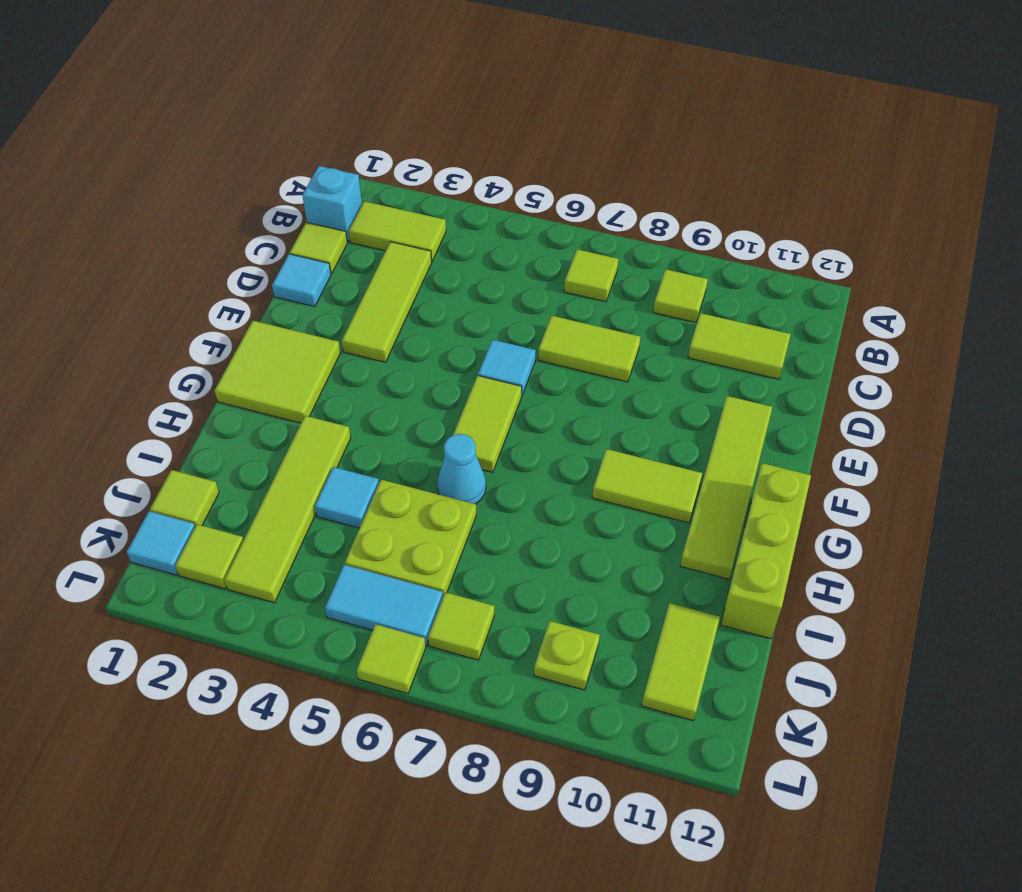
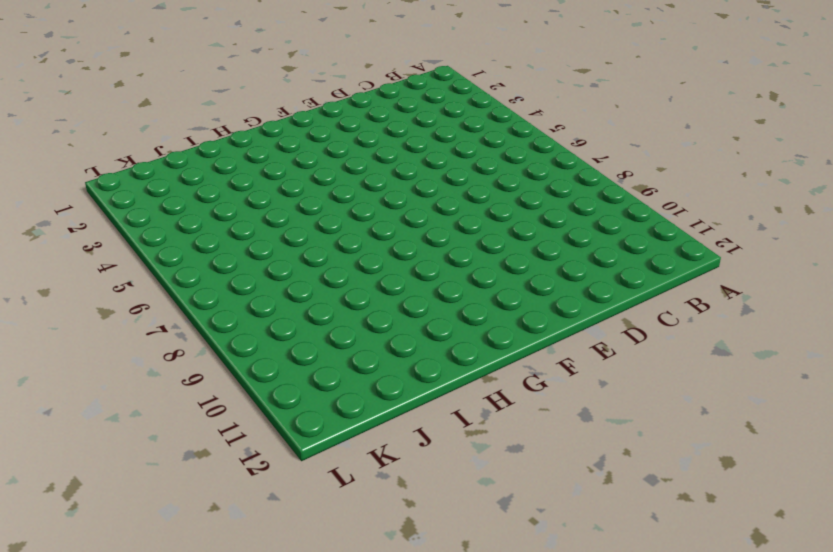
none -> cyan 1x1 brick [302,166,362,242]
none -> lime 1x2 tile [349,201,446,261]
none -> lime 1x1 tile [564,249,618,302]

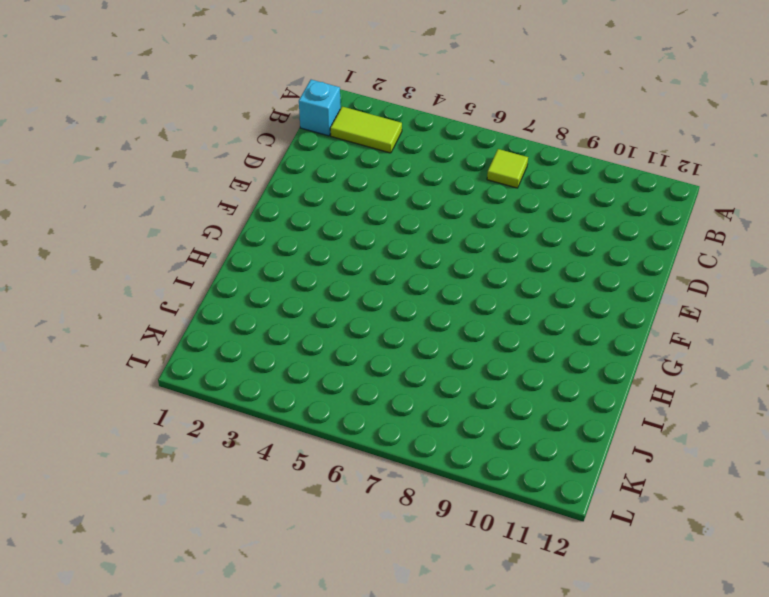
none -> lime 1x1 tile [653,269,708,322]
none -> lime 1x1 tile [290,222,347,274]
none -> lime 1x3 tile [342,242,432,362]

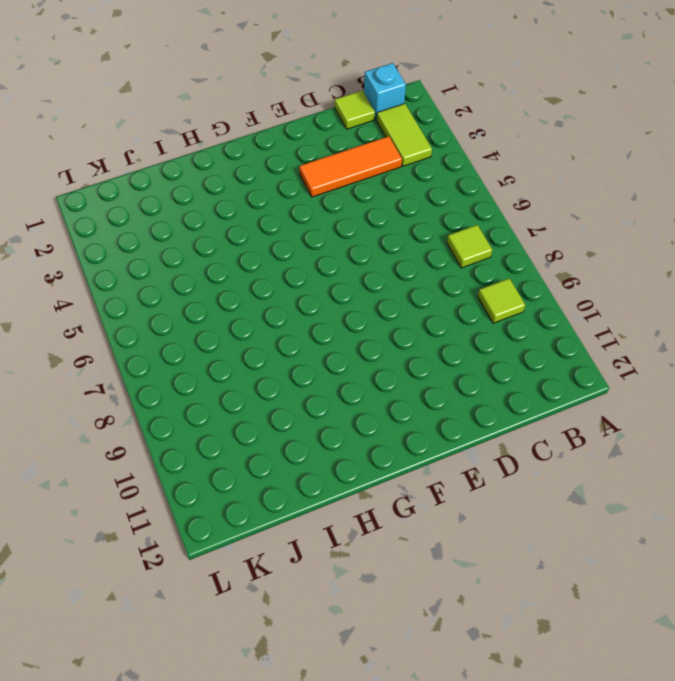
orange 1x3 tile [299,136,402,197] -> lime 1x3 tile [342,242,432,362]
none -> lime 1x2 tile [688,313,791,379]
none -> cyan 1x1 tile [272,254,331,307]
none -> lime 1x2 tile [538,316,640,382]

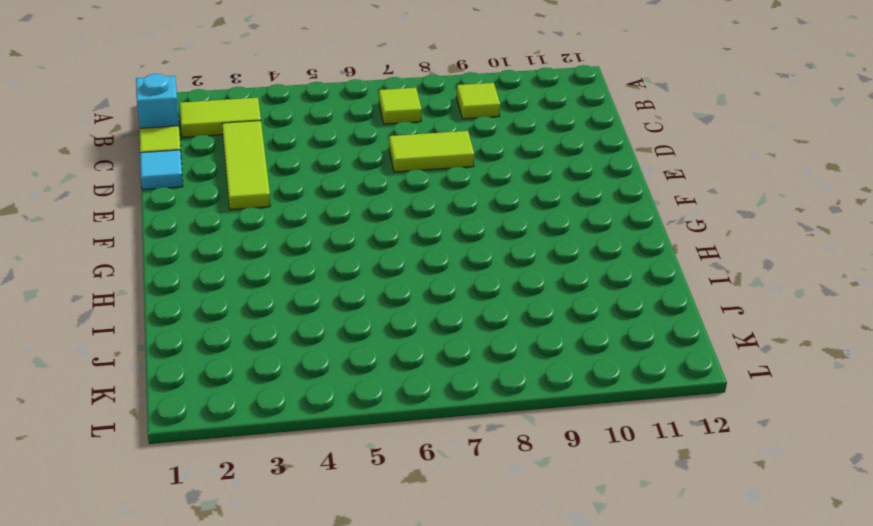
none -> lime 1x2 tile [688,313,791,379]
none -> cyan 1x1 tile [478,340,536,396]
none -> lime 1x4 tile [680,396,772,579]

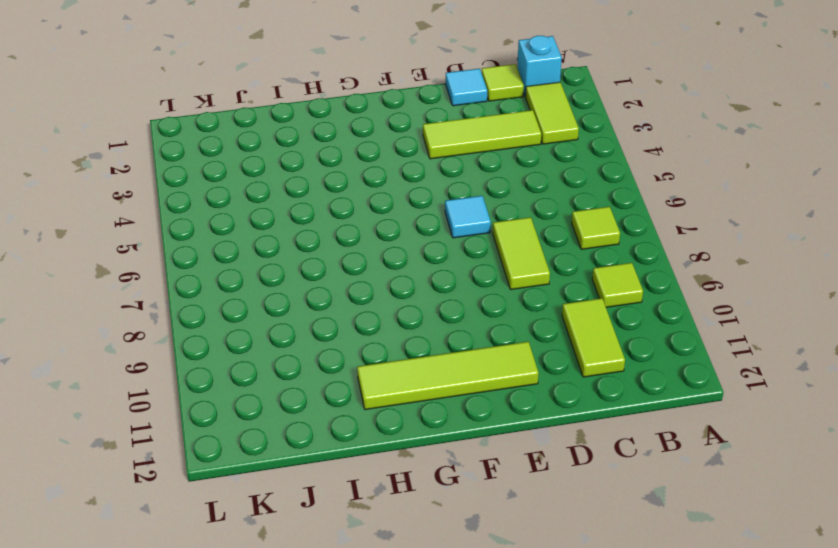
none -> lime 2x2 tile [214,321,340,423]
none -> lime 1x2 tile [453,376,522,472]
none -> lime 1x2 tile [592,449,702,523]

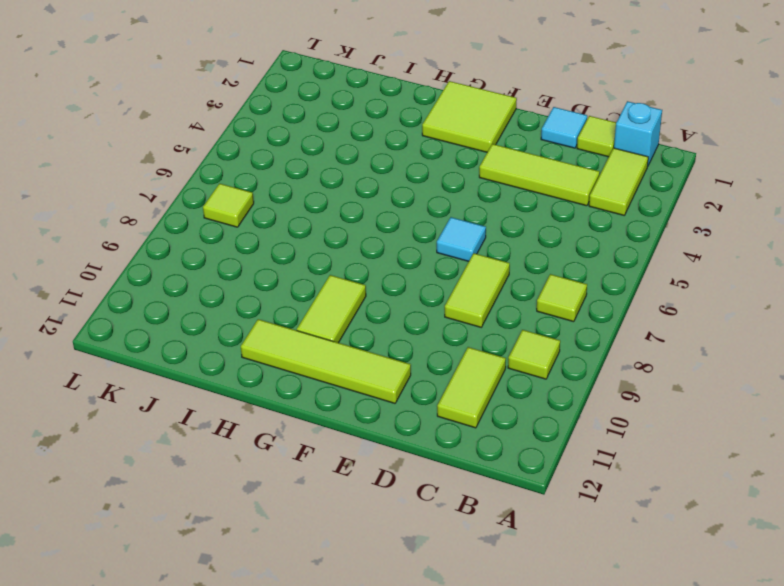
none -> lime 1x2 tile [453,376,522,472]
none -> lime 1x3 brick [721,463,811,639]
none -> lime 1x4 tile [224,416,351,603]

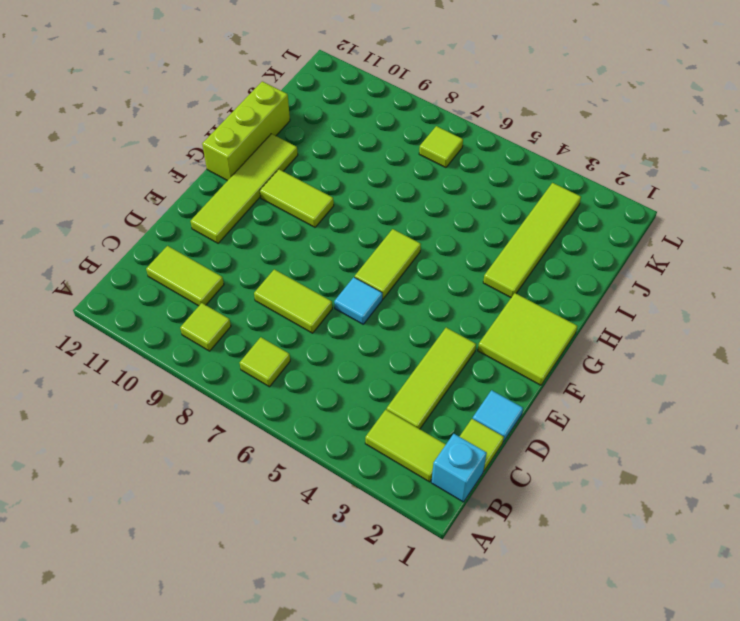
none -> cyan 1x1 cone [437,434,486,504]
none -> cyan 1x1 tile [315,467,379,528]
none -> lime 2x2 plate [345,480,477,596]

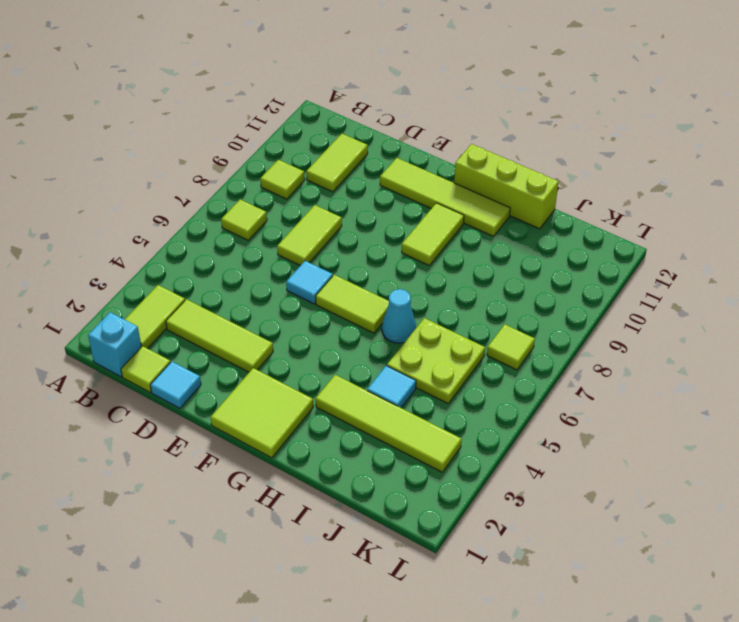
none -> lime 1x1 tile [150,470,219,526]
none -> lime 1x2 tile [642,603,720,721]
none -> cyan 1x1 tile [127,511,195,575]

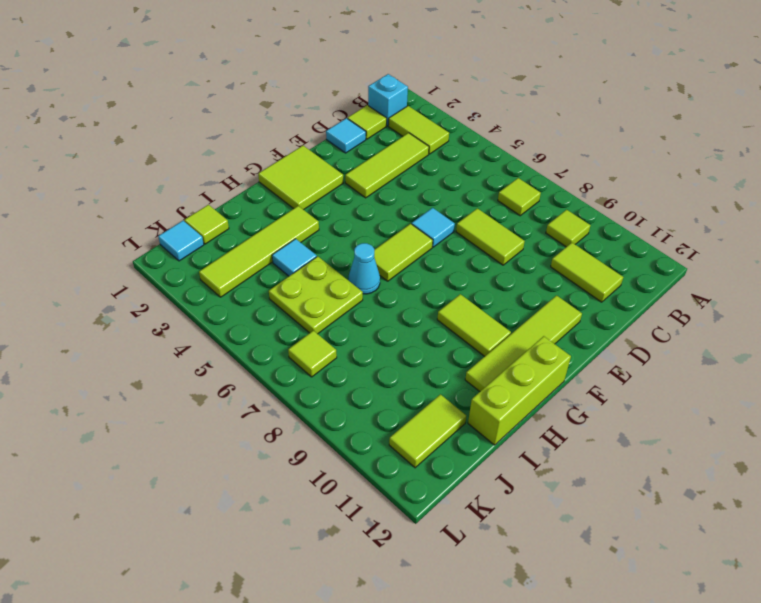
none -> lime 1x1 tile [175,524,243,589]
none -> cyan 1x2 tile [325,565,443,645]
none -> lime 1x1 plate [534,621,600,690]

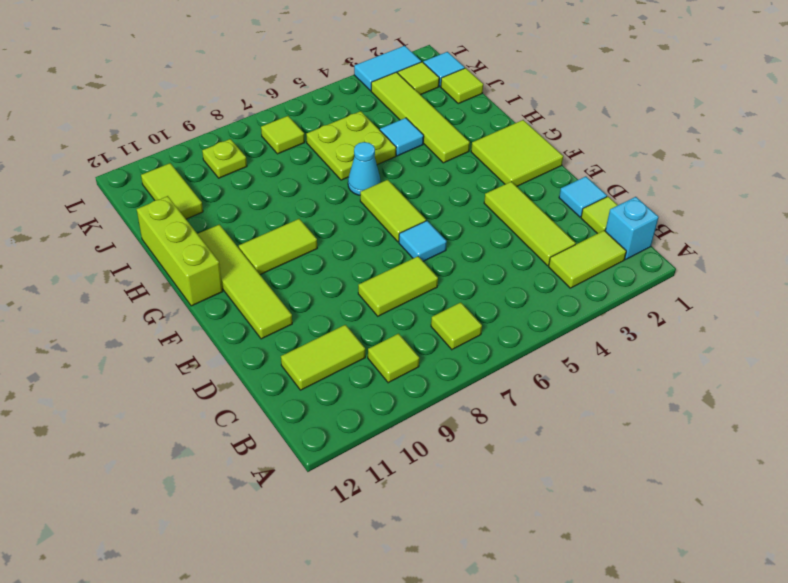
cyan 1x2 tile [354,46,421,91] -> cyan 1x2 tile moved to [325,565,443,645]
none -> lime 1x1 tile [357,624,426,693]

